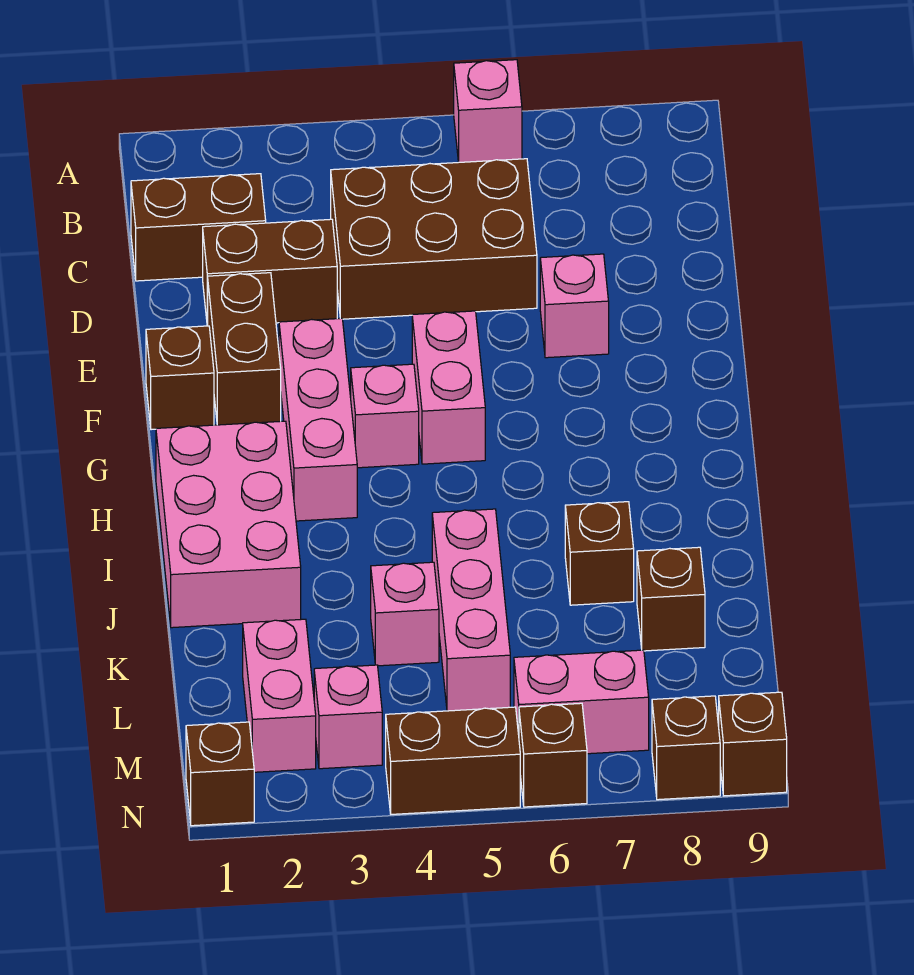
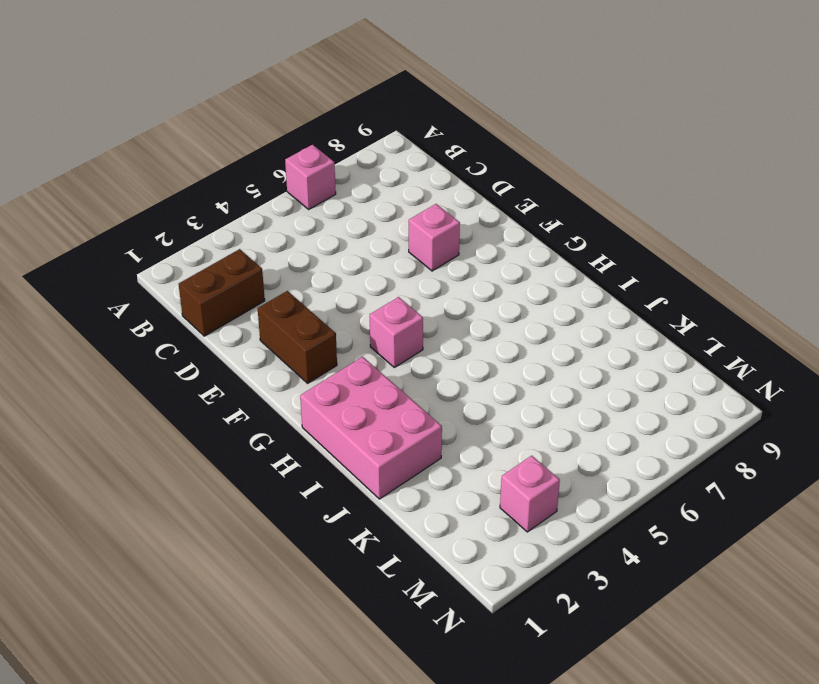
none -> brown 2x3 brick [331,159,537,319]
none -> brown 1x2 brick [203,219,337,326]
none -> brown 1x1 brick [146,326,214,430]

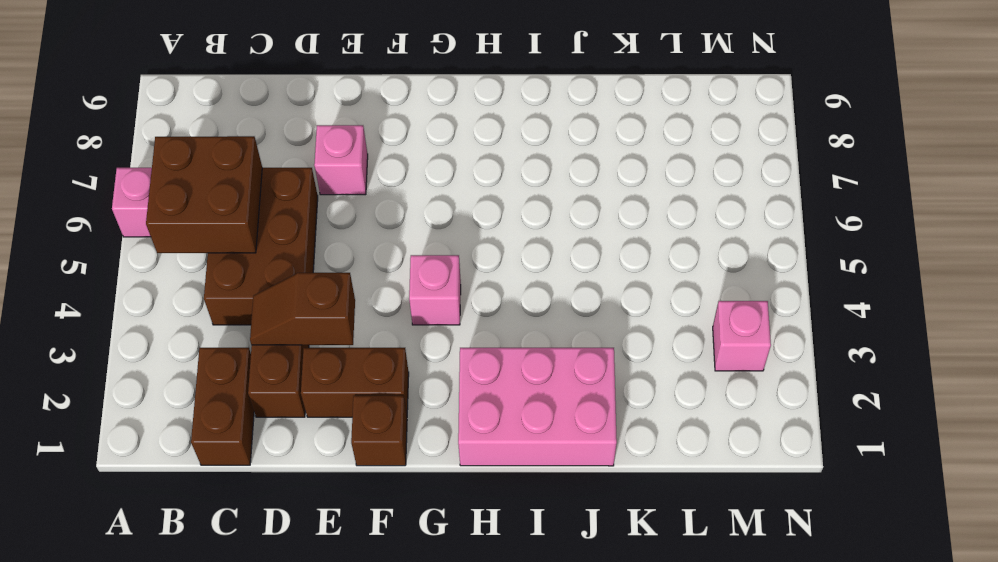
brown 2x2 brick [146,136,262,253] -> none
brown 1x2 slope [250,273,355,345] -> none
none -> pink 1x3 brick [279,318,357,521]
none -> pink 1x2 brick [412,311,485,464]
none -> pink 1x3 brick [432,509,510,711]

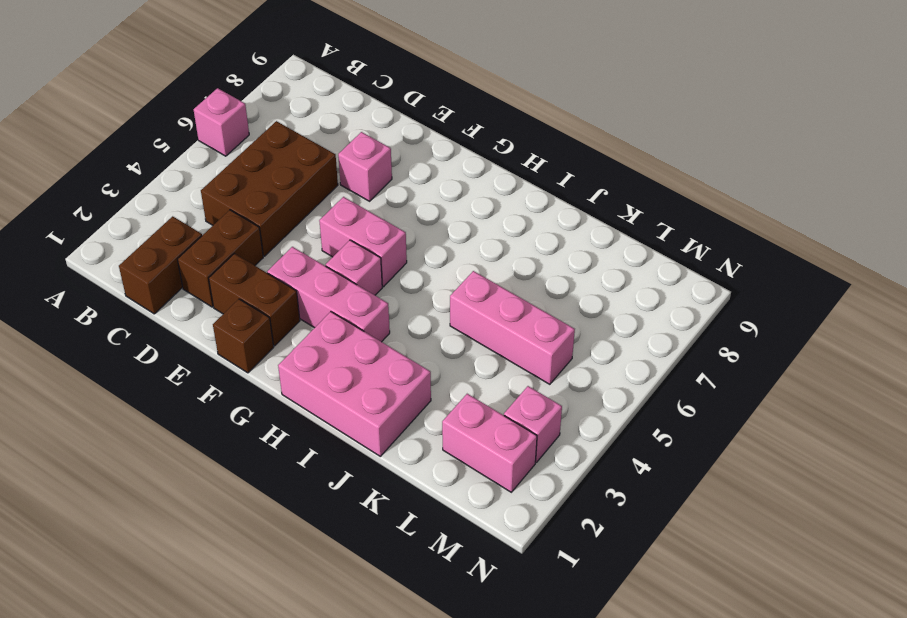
none -> brown 1x1 brick [565,502,634,605]
none -> pink 1x1 brick [371,562,439,666]
none -> brown 1x1 brick [637,547,705,651]

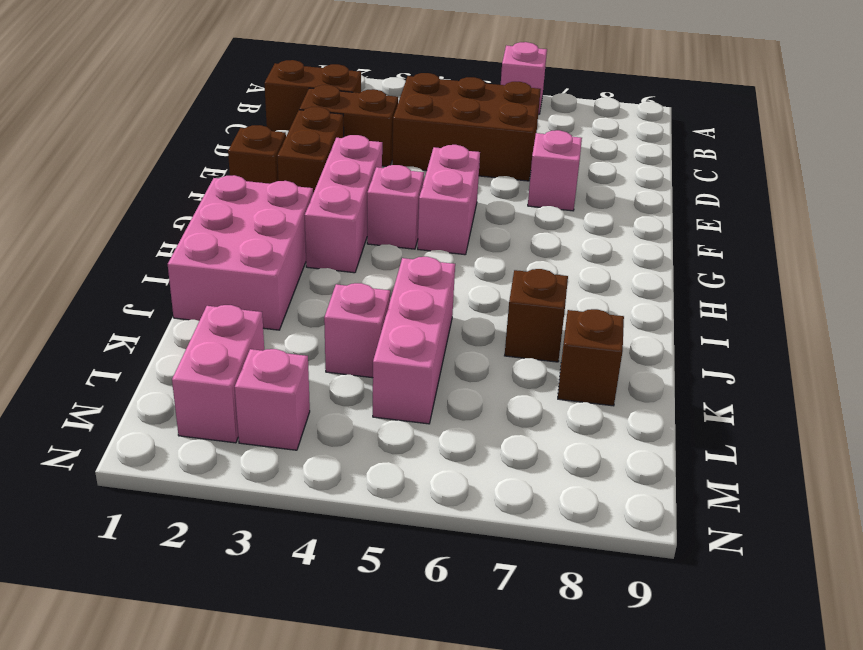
none -> pink 1x2 brick [514,650,649,754]
none -> brown 1x1 brick [186,722,254,826]
none -> brown 1x2 brick [386,707,520,814]

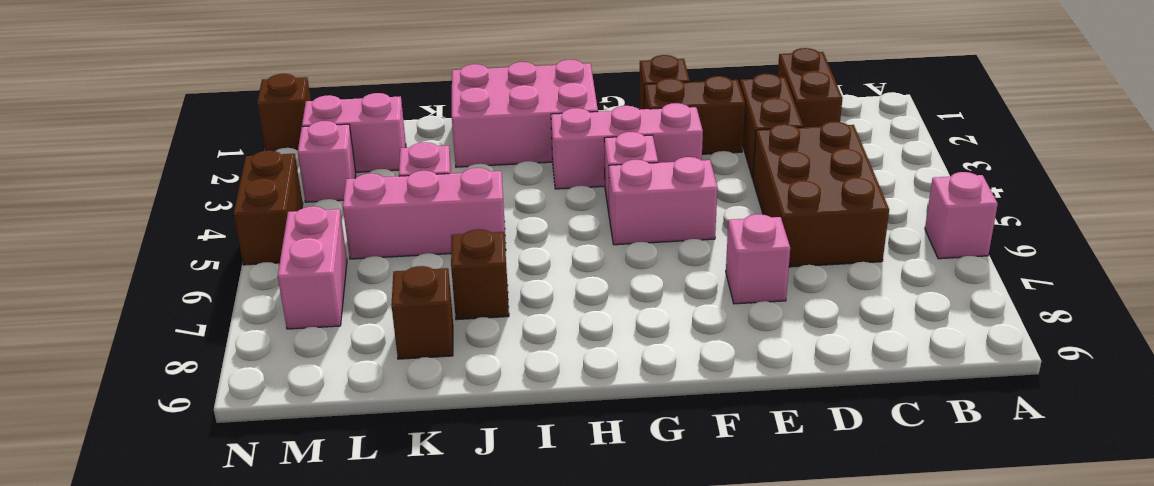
none -> brown 1x1 brick [519,703,587,807]
none -> brown 1x1 brick [652,696,720,800]
none -> brown 1x1 brick [719,692,787,796]

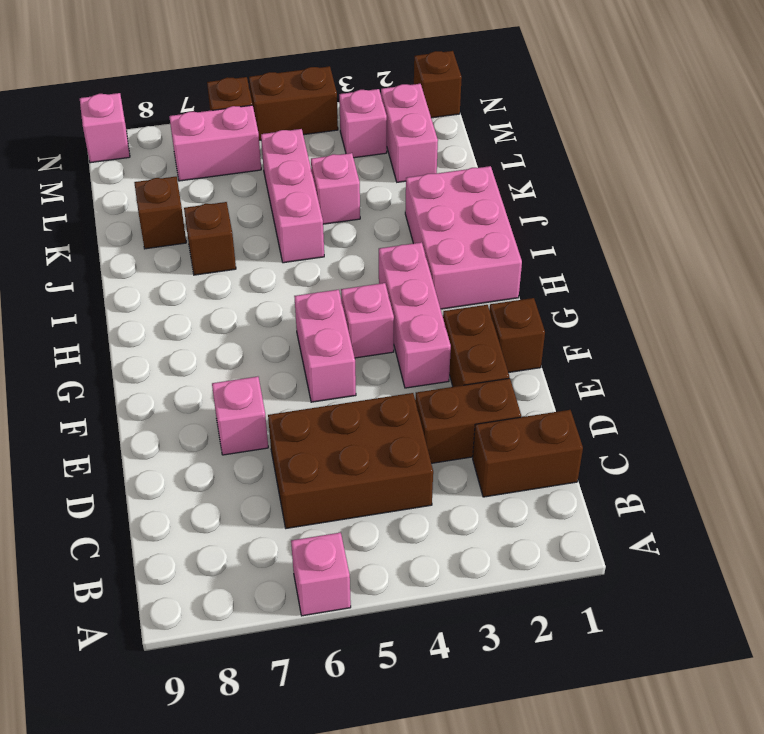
pink 1x1 brick [80,93,130,163] -> brown 1x1 brick [719,692,787,796]
none -> brown 1x1 brick [652,696,720,800]

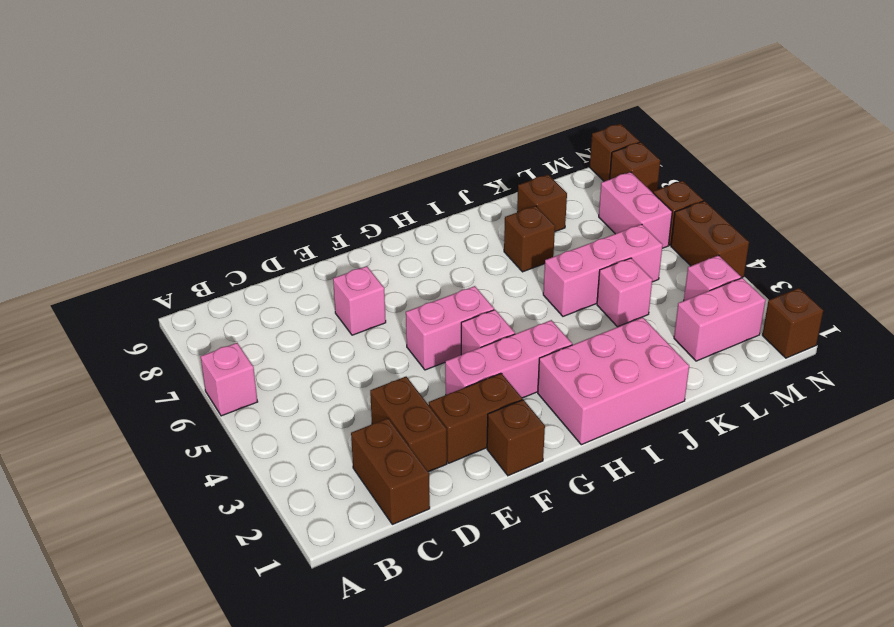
none -> brown 2x3 brick [331,159,537,319]

